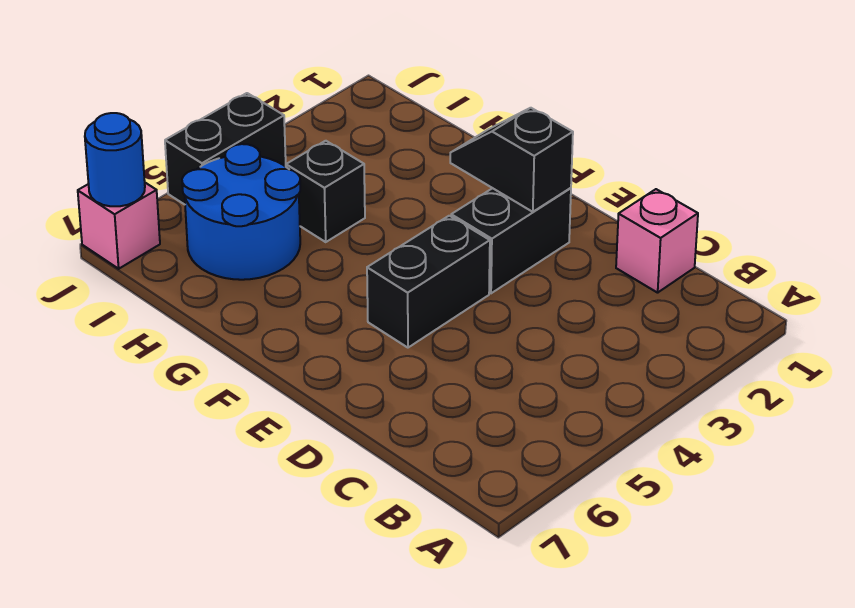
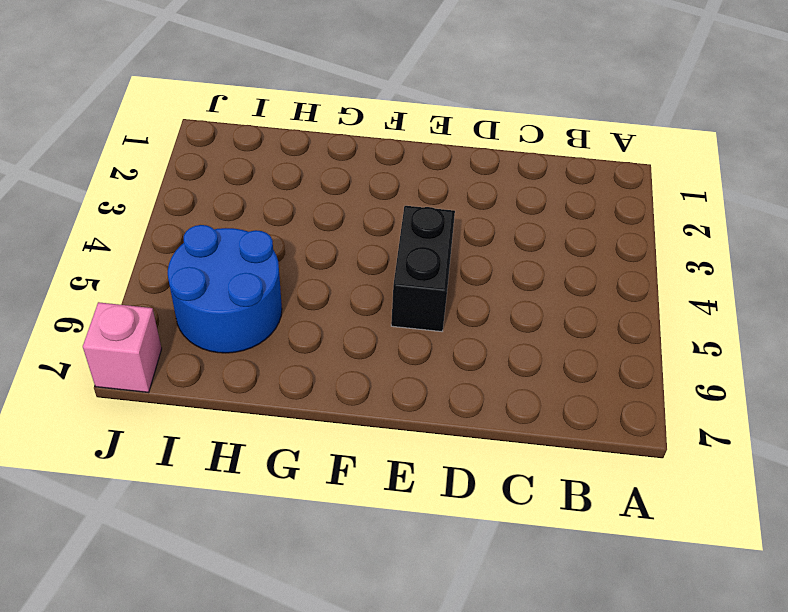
none -> pink 1x1 brick [616,189,698,293]
none -> black 1x2 brick [451,188,571,293]

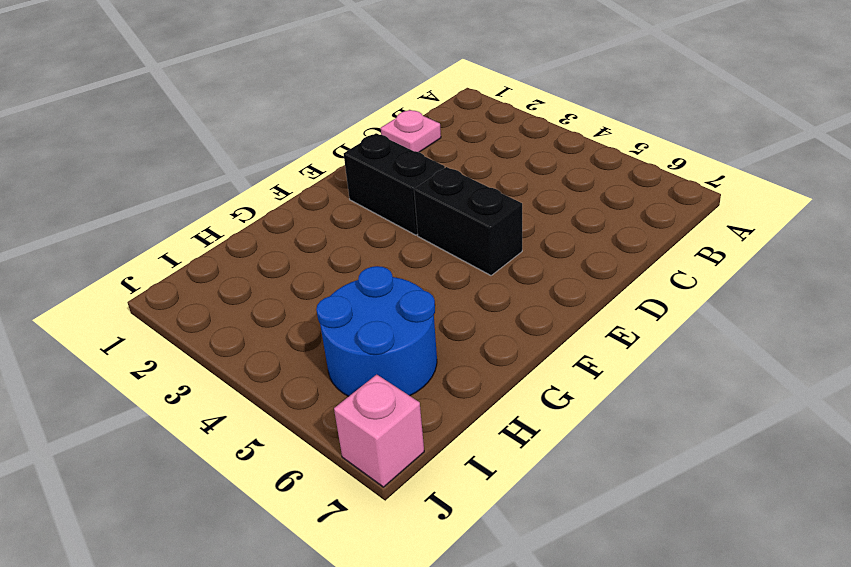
pink 1x1 plate [381,110,441,152] -> pink 1x1 brick [616,189,698,293]
none -> black 1x1 brick [286,141,365,242]
none -> black 1x2 brick [165,93,286,205]

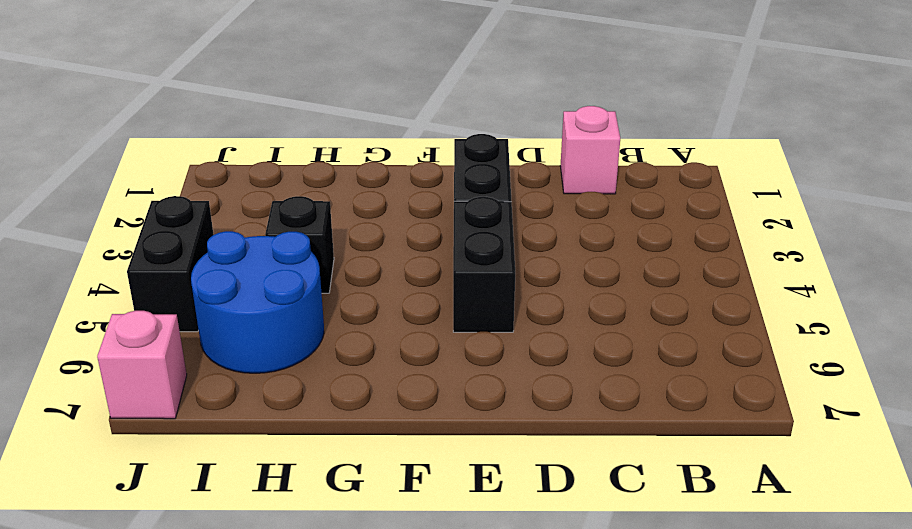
none -> black 1x2 slope [450,108,573,212]
none -> blue 1x1 round brick [85,113,145,206]

